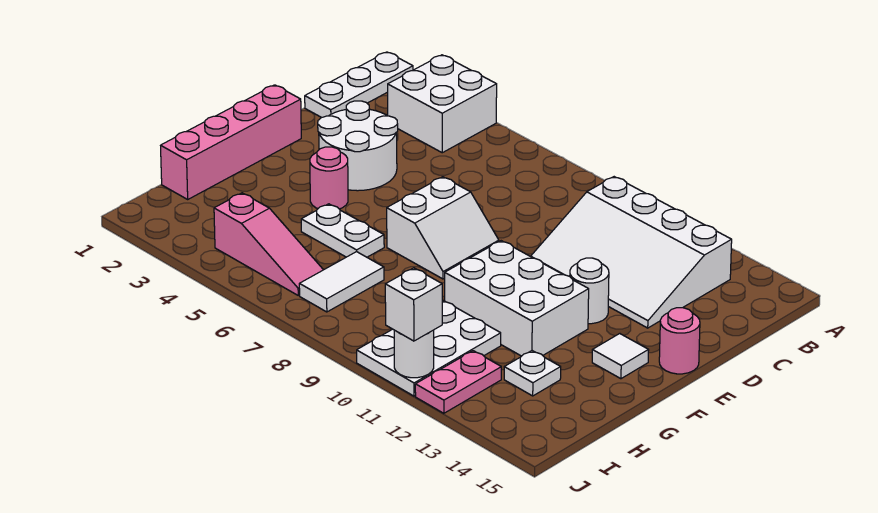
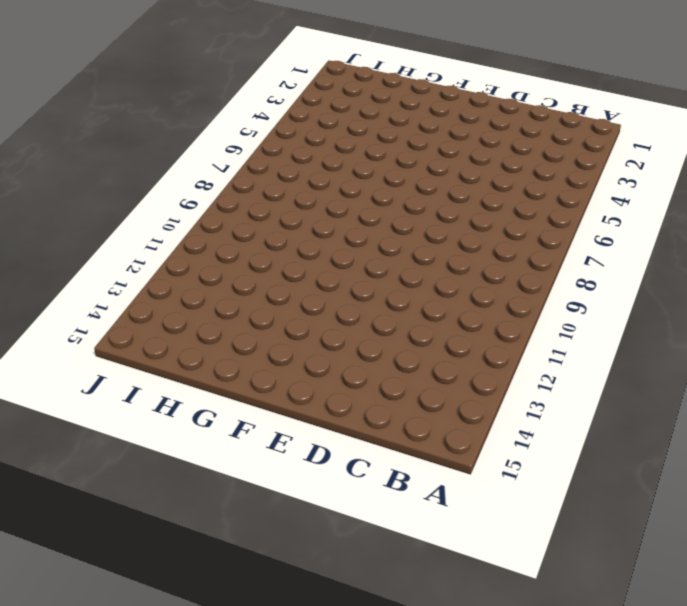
none -> white 1x3 plate [305,52,413,118]
none -> white 2x2 brick [388,55,497,153]
none -> white 3x4 slope [531,177,732,328]

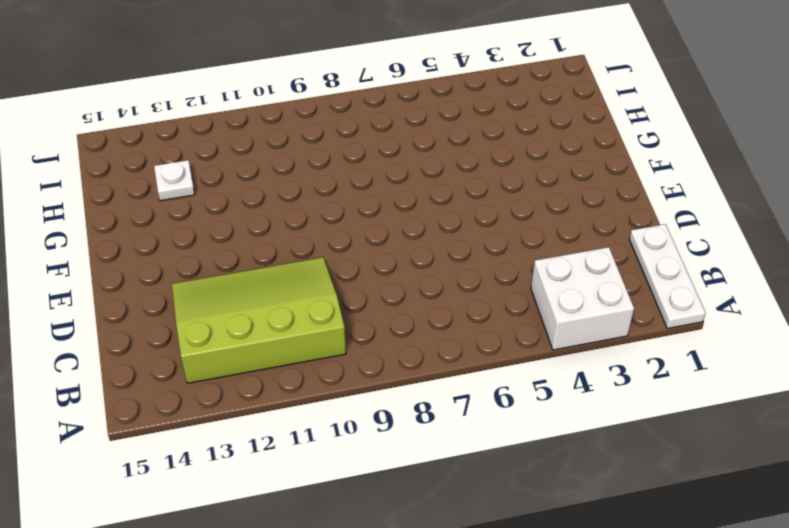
lime 3x4 slope [172,257,346,383] -> white 3x4 slope [531,177,732,328]
none -> white 2x2 round brick [318,101,398,191]
none -> pink 1x4 brick [161,85,301,199]
none -> white 2x2 slope [387,177,499,279]

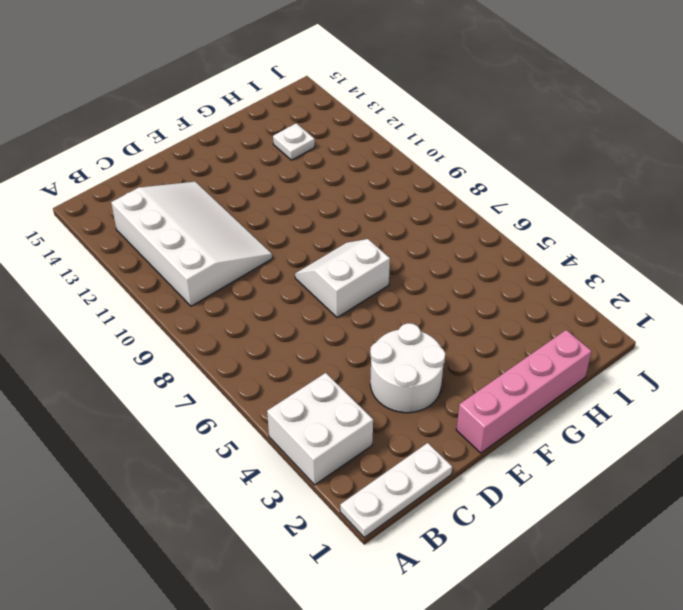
none -> white 1x1 round brick [570,258,609,324]
none -> pink 1x1 round brick [659,308,700,374]
none -> pink 1x1 round brick [310,147,348,209]

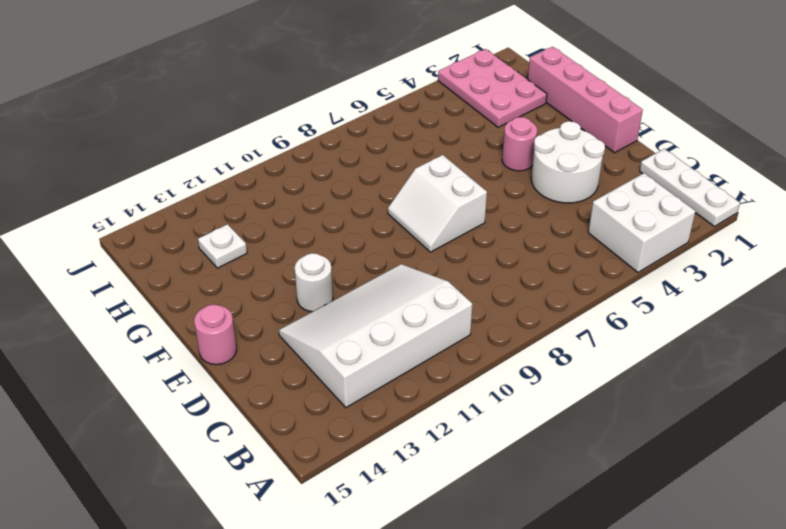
pink 2x3 plate [438,49,547,127] -> none
none -> white 2x3 brick [445,241,589,356]
none -> white 1x1 tile [592,334,649,379]
none -> white 1x2 plate [301,204,384,257]

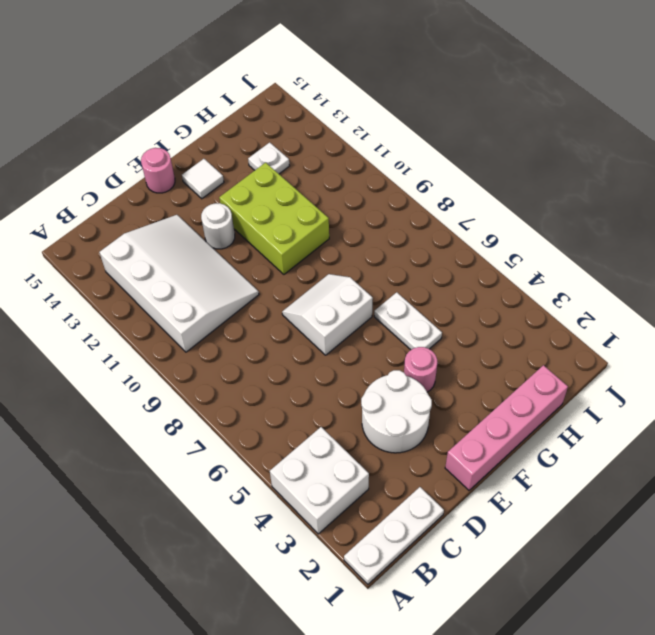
lime 2x3 brick [219,163,329,274] -> white 2x3 brick [445,241,589,356]
none -> white 1x2 tile [299,252,384,312]
none -> white 2x3 plate [357,301,501,396]
none -> pink 1x3 slope [214,193,323,295]

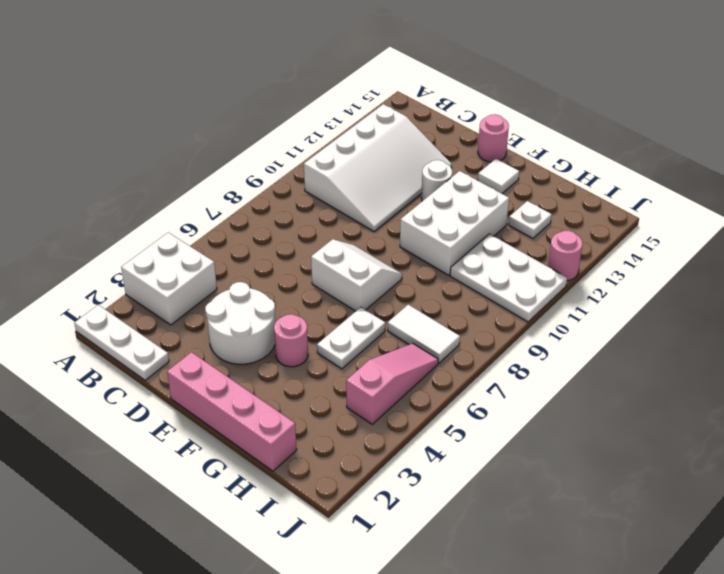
pink 1x1 round brick [548,230,583,281] -> pink 1x2 plate [415,351,501,413]
none -> white 1x1 round brick [394,330,434,378]
none -> white 1x1 brick [385,268,442,341]

